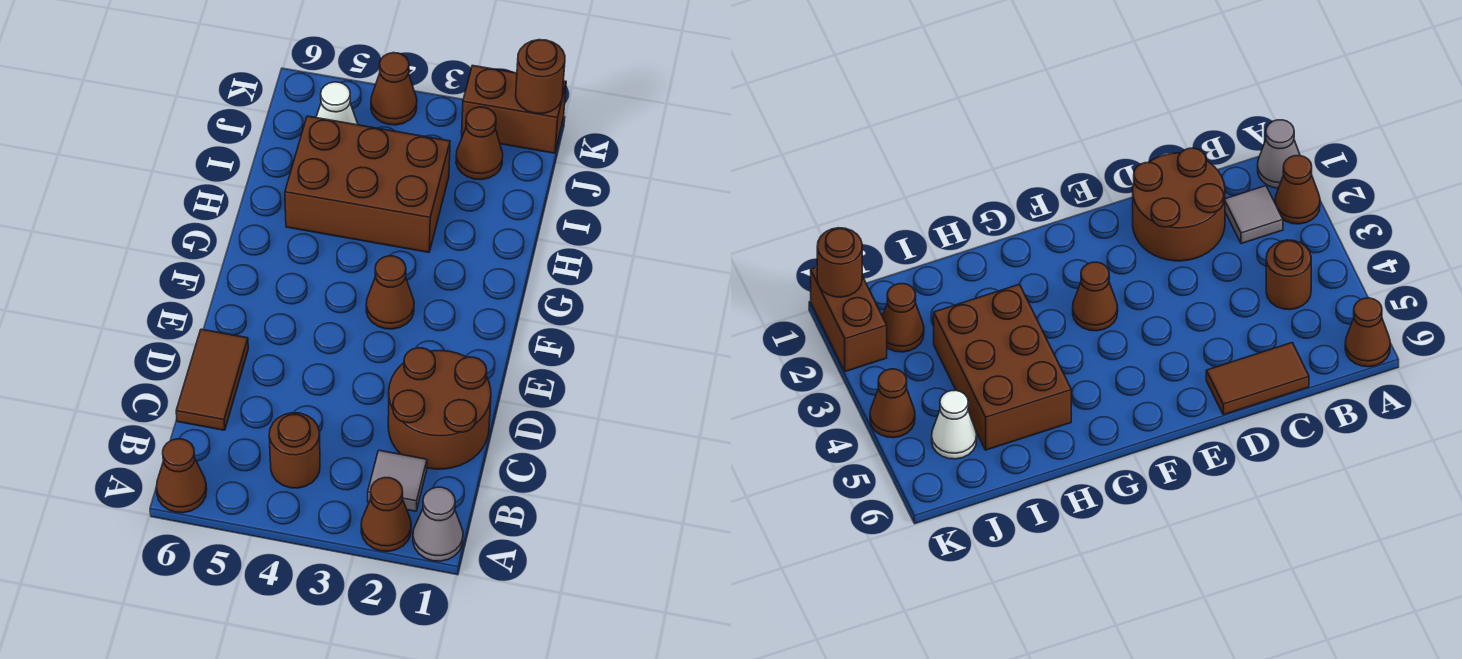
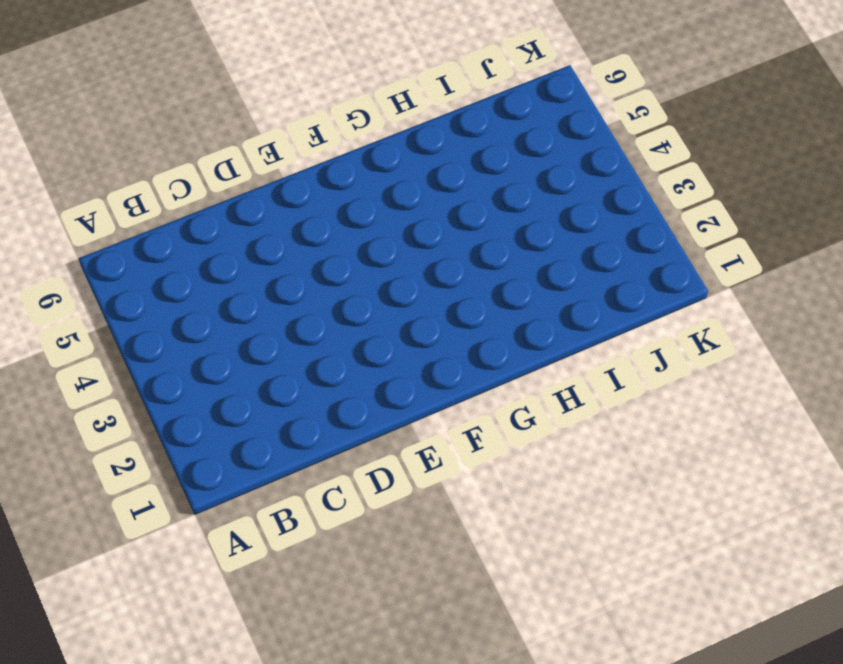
none -> grey 1x1 cone [413,487,463,561]
none -> brown 1x1 cone [361,478,411,551]
none -> brown 1x1 cone [156,439,207,513]

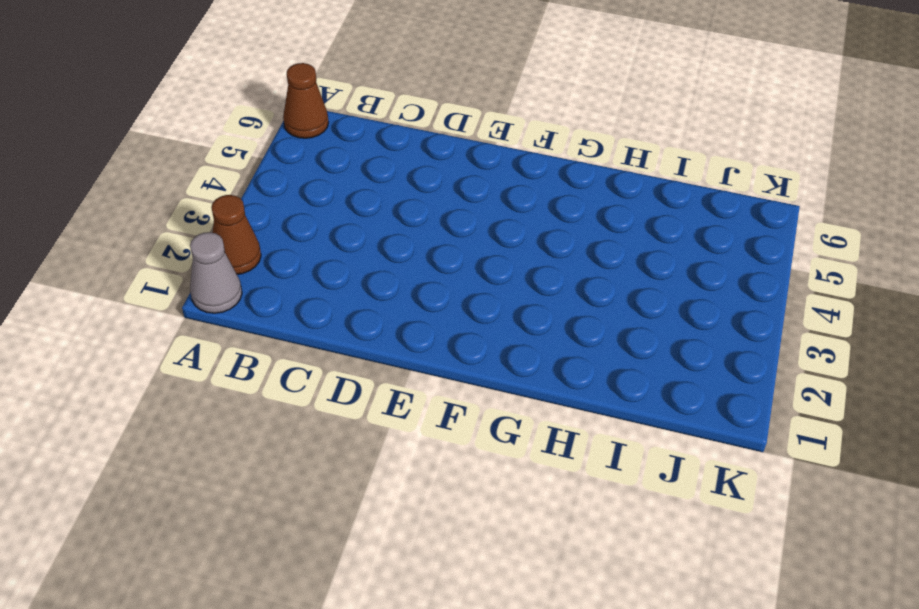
none -> grey 1x1 tile [368,451,427,511]
none -> brown 1x1 round brick [269,413,320,488]
none -> brown 2x2 round brick [388,348,491,469]

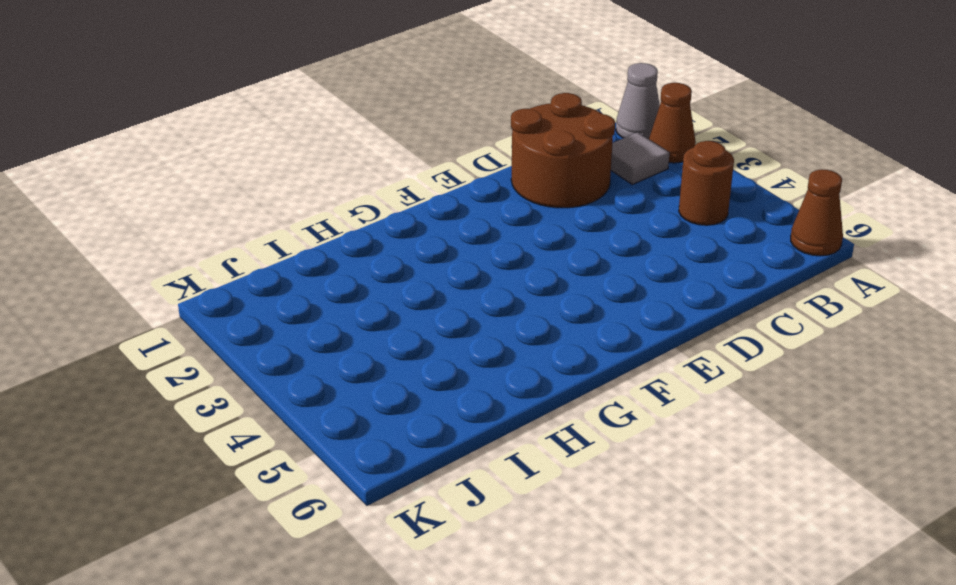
none -> brown 1x2 tile [176,329,248,430]
none -> brown 1x1 cone [366,256,414,329]
none -> brown 2x3 brick [285,116,450,252]

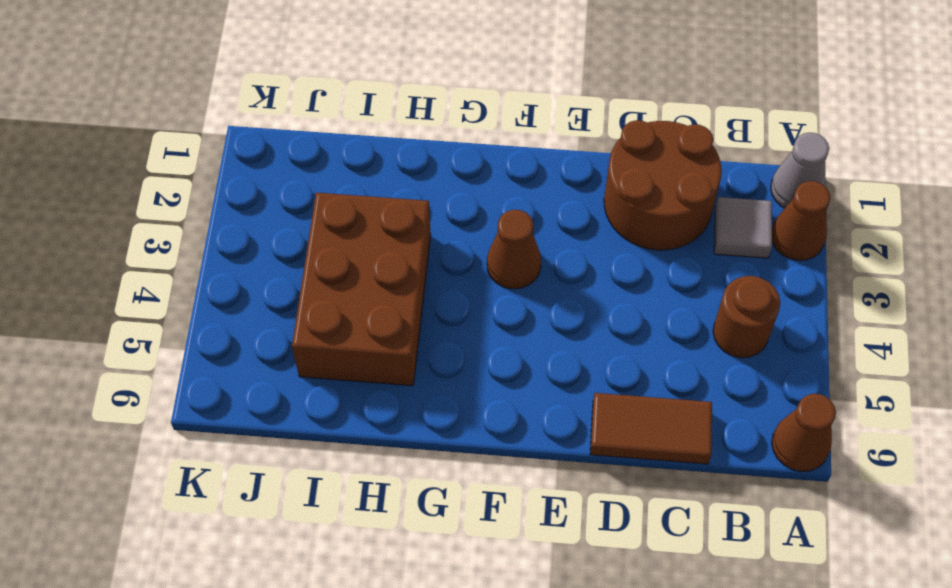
none -> brown 1x1 cone [456,107,503,180]
none -> white 1x1 cone [316,82,358,125]
none -> brown 1x2 brick [462,65,566,153]

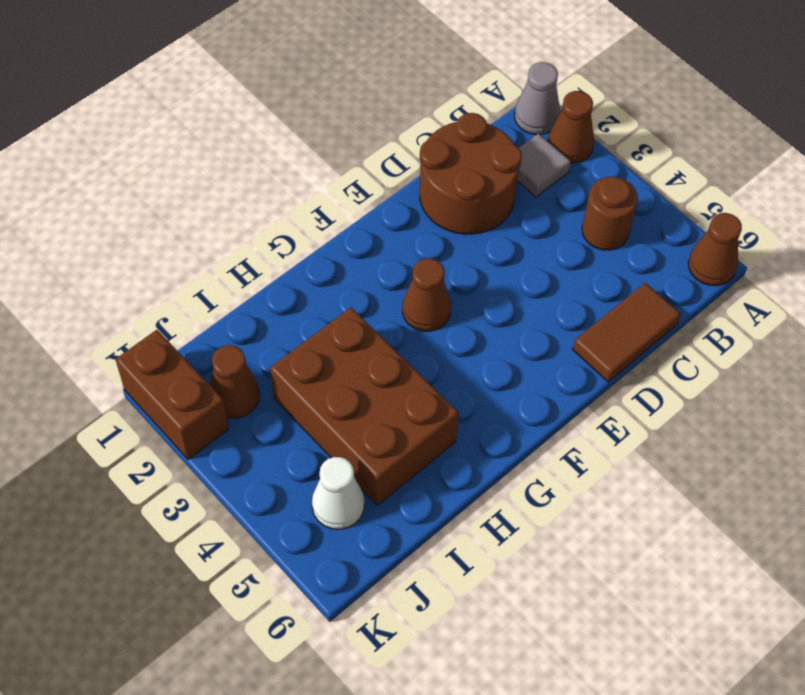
none -> brown 1x1 cone [371,53,417,125]
none -> brown 1x1 round brick [516,40,565,114]

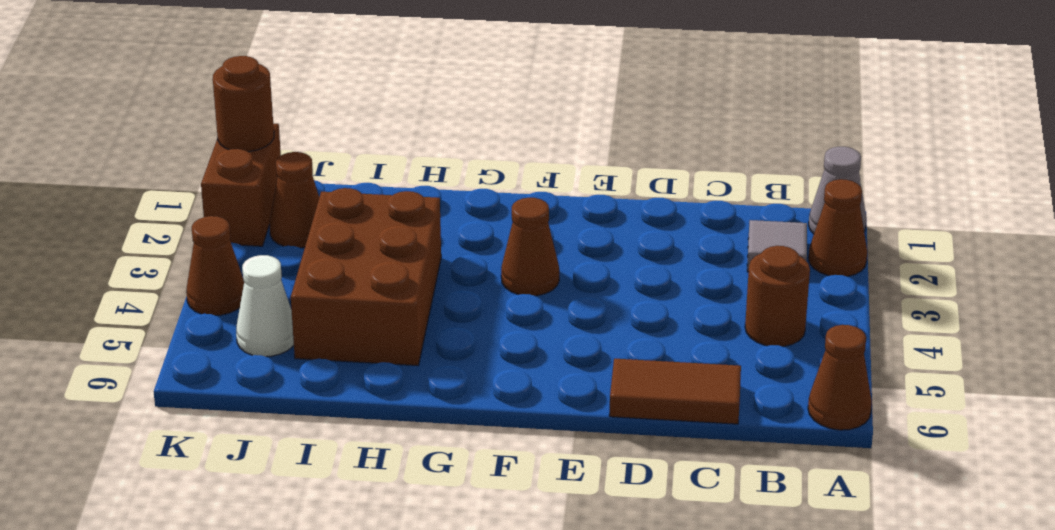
none -> brown 2x2 round brick [388,348,491,469]

